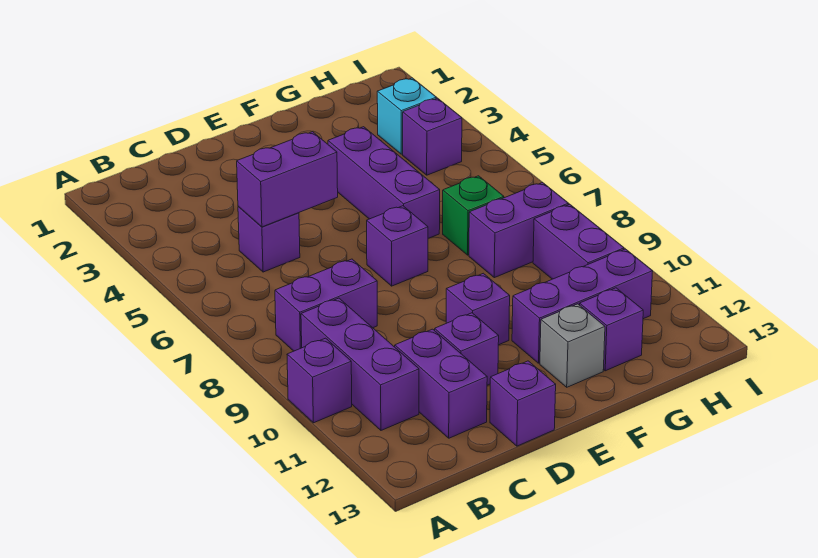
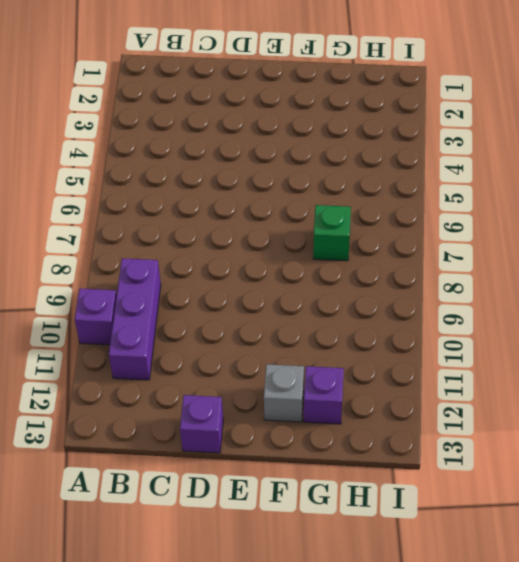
none -> purple 1x2 brick [275,259,377,351]
none -> purple 1x1 brick [238,206,300,272]
none -> purple 1x2 brick [395,329,487,438]

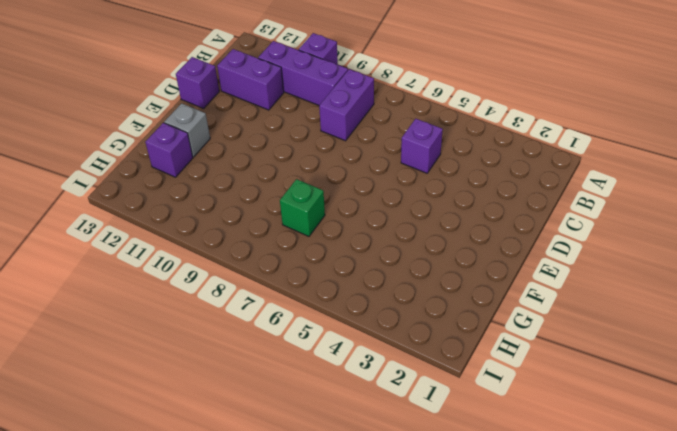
none -> purple 1x1 brick [435,313,499,385]
none -> purple 1x1 brick [367,206,428,286]
none -> purple 1x1 brick [446,273,510,345]

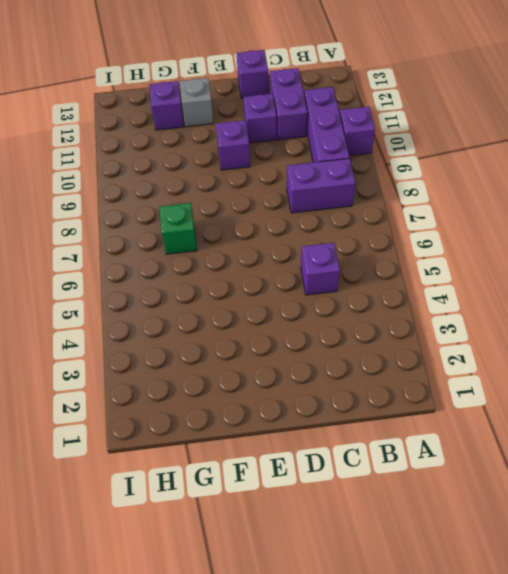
none -> purple 1x1 brick [367,206,428,286]
none -> purple 1x3 brick [328,127,440,238]
none -> purple 1x3 brick [512,249,653,363]

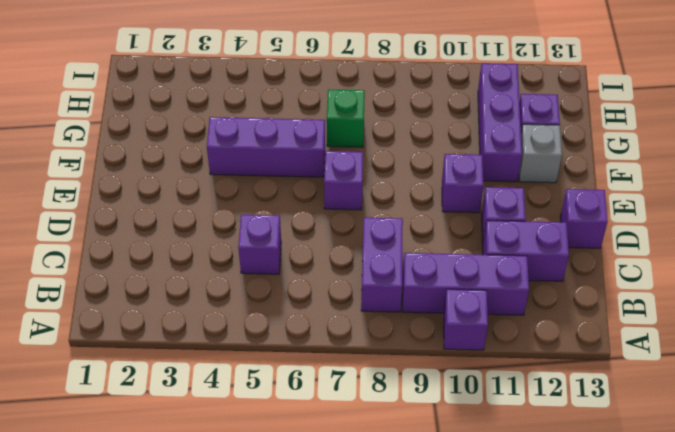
none -> purple 1x2 brick [469,182,568,278]
none -> cyan 1x1 brick [377,78,436,154]
none -> purple 1x1 brick [403,98,462,175]

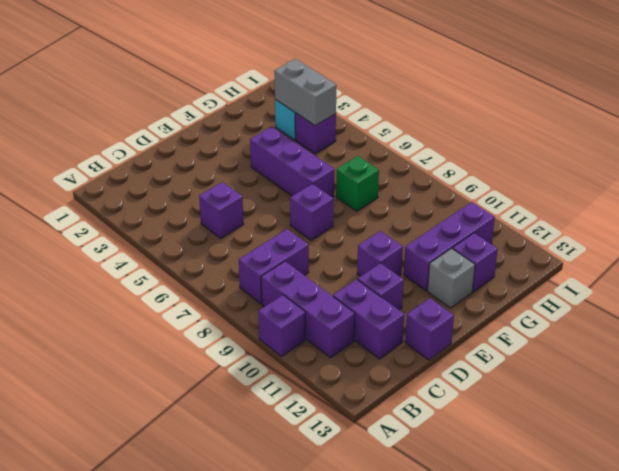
grey 1x2 brick [274,59,336,126] -> none
none -> purple 1x2 brick [469,182,568,278]
none -> purple 1x2 brick [533,204,624,279]
none -> purple 1x2 brick [237,132,338,227]

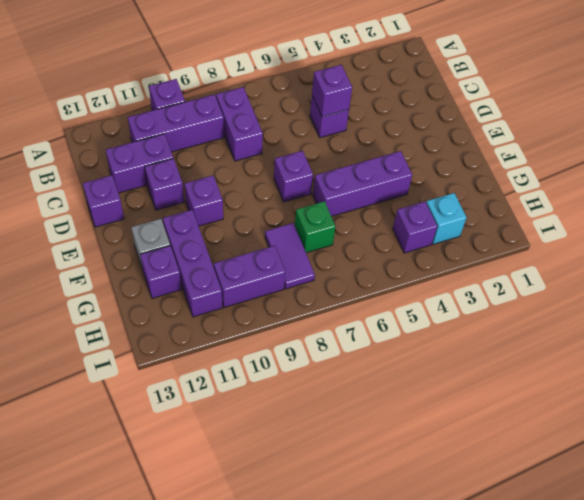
purple 1x1 brick [312,65,352,117] -> purple 1x2 brick [237,132,338,227]
purple 1x2 tile [265,223,315,289] -> purple 1x2 brick [469,182,568,278]

